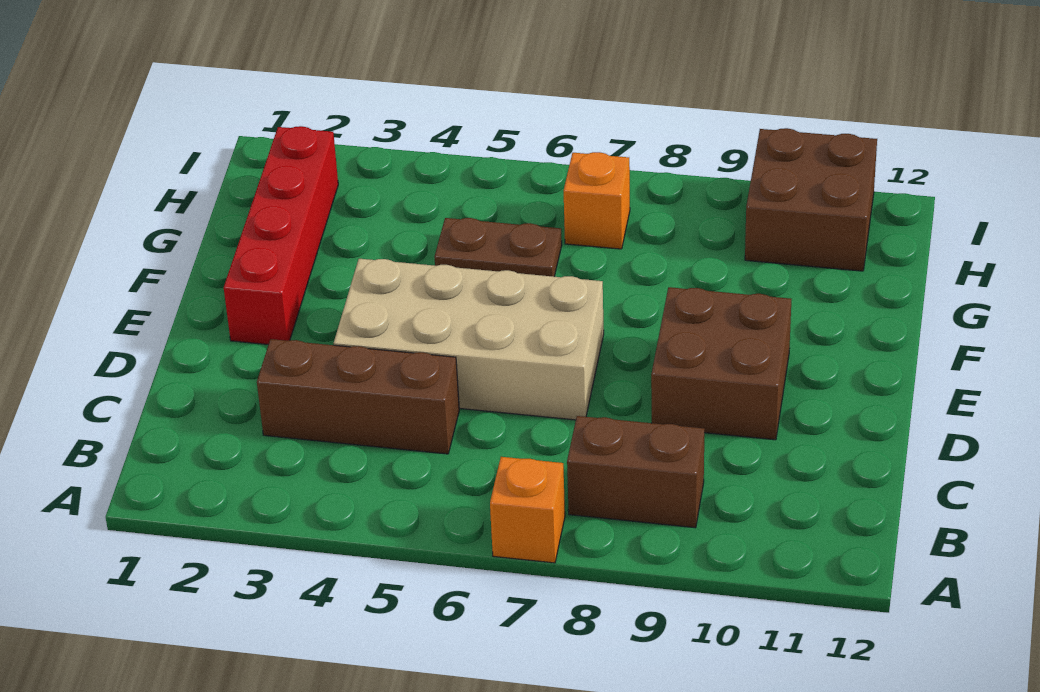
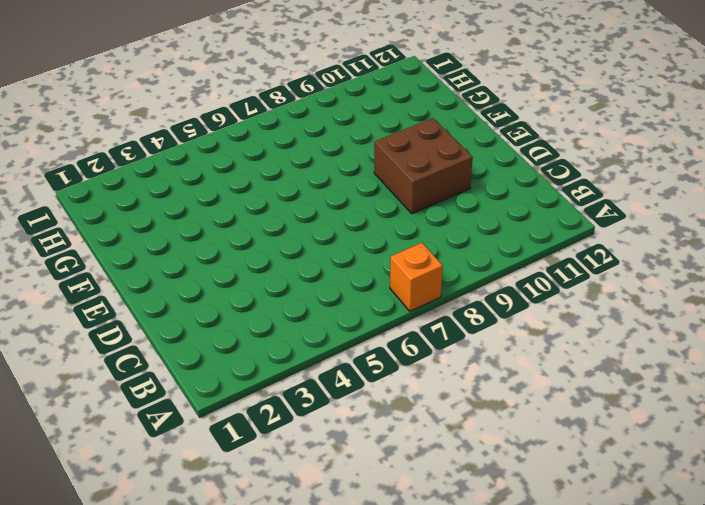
none -> brown 1x2 brick [567,416,705,528]
none -> brown 1x3 brick [257,339,459,454]

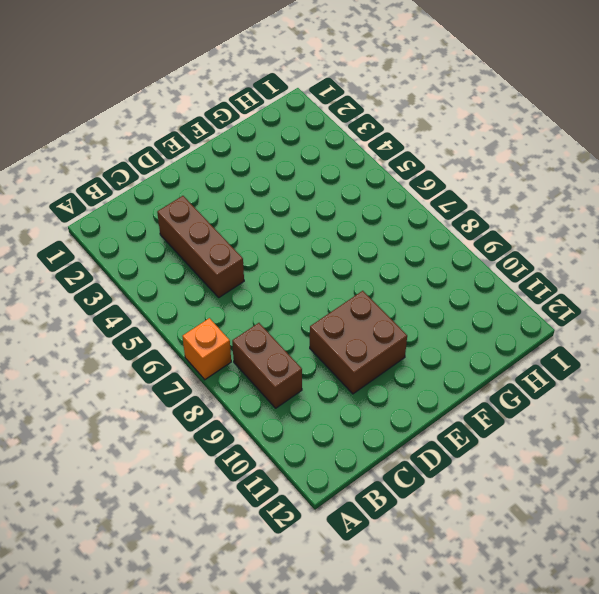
none -> tan 2x4 brick [334,259,604,420]
none -> red 1x4 brick [224,126,338,345]

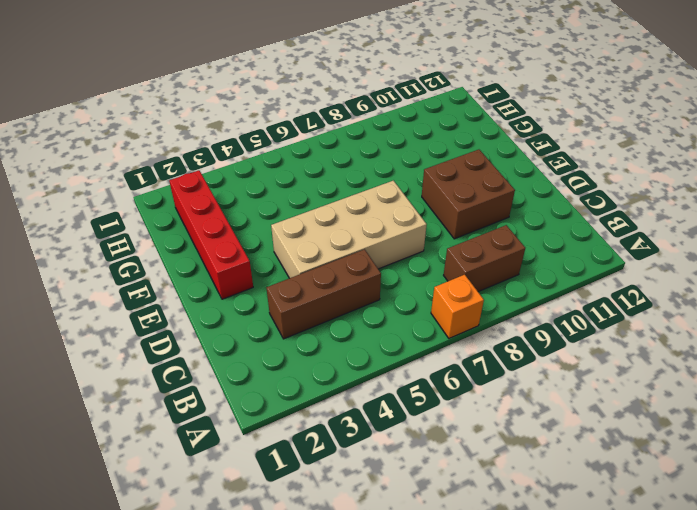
none -> brown 1x2 plate [435,218,562,277]
none -> orange 1x1 brick [564,152,630,249]

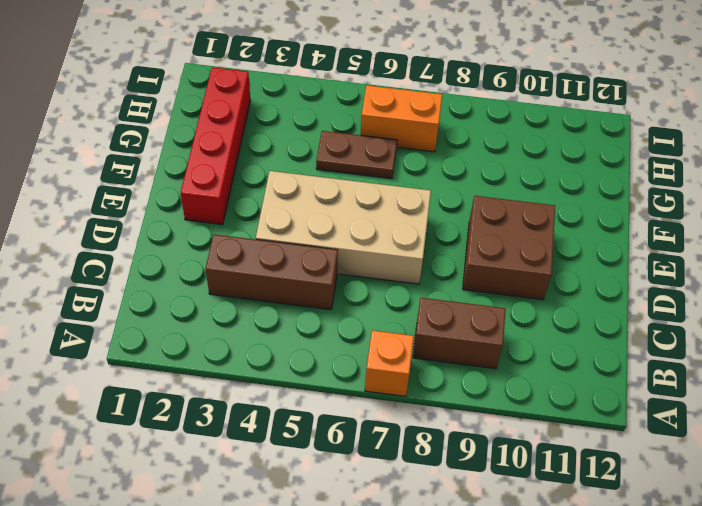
orange 1x2 brick [361,85,442,152] -> orange 1x1 brick [564,152,630,249]
none -> brown 2x2 brick [745,128,877,271]

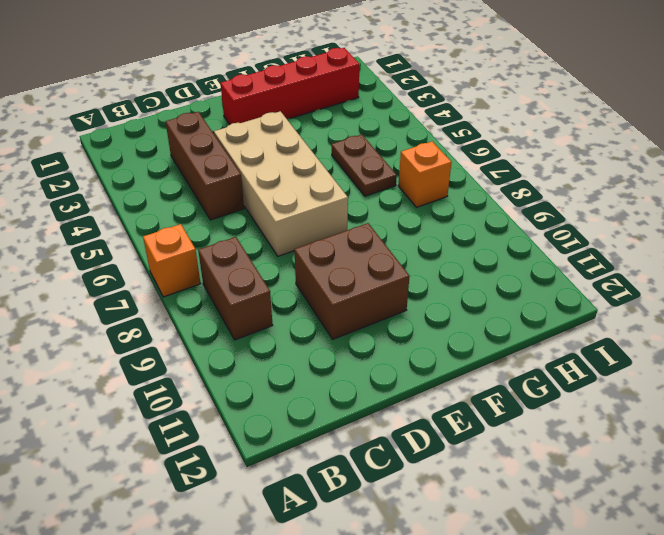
none -> brown 2x2 brick [745,128,877,271]

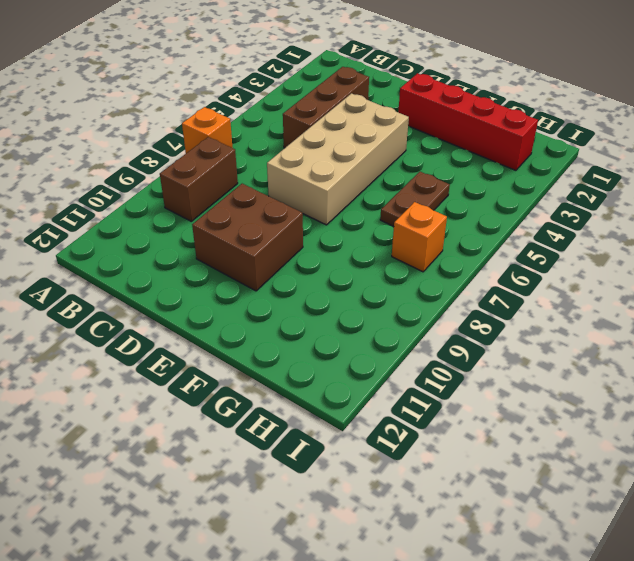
none -> brown 2x2 brick [745,128,877,271]

